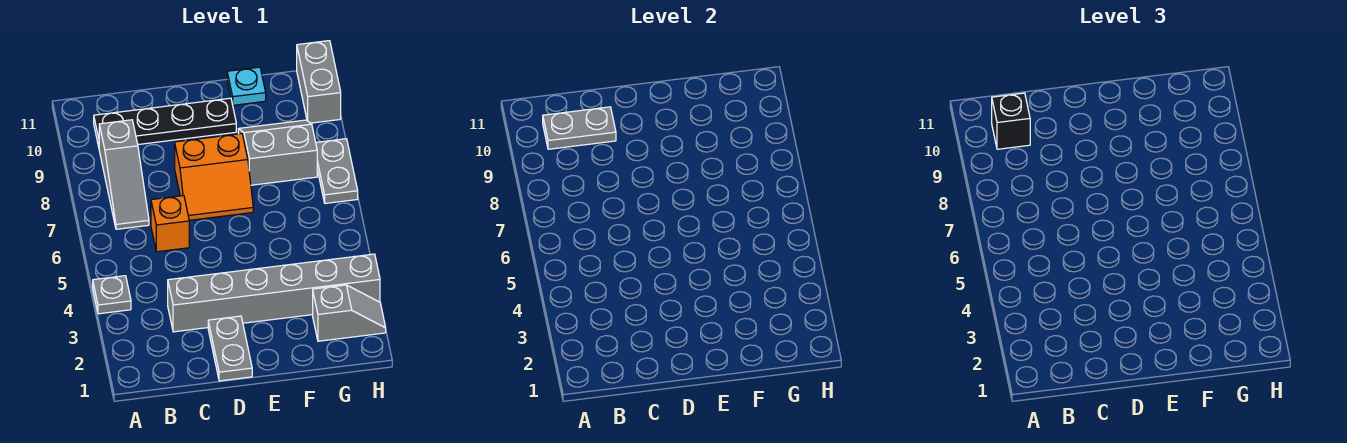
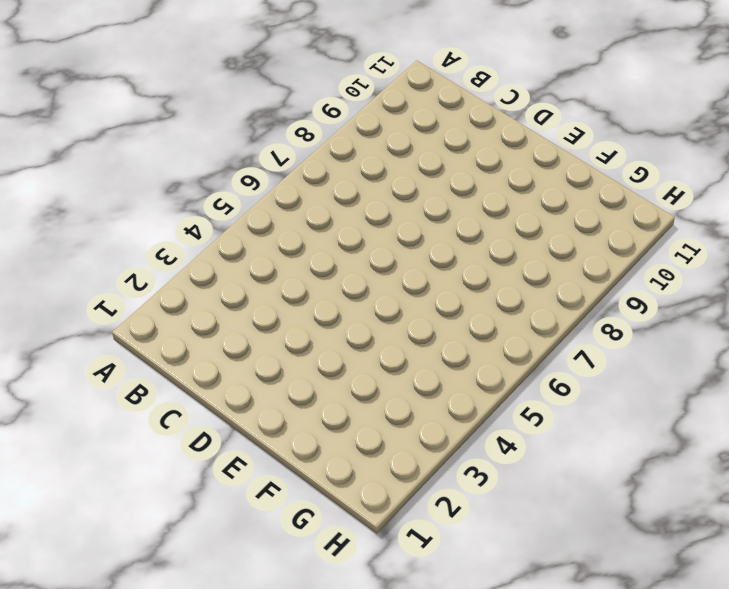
none -> grey 1x1 plate [93,276,131,314]
none -> grey 1x3 slope [99,120,149,229]
none -> black 1x4 plate [94,98,236,147]

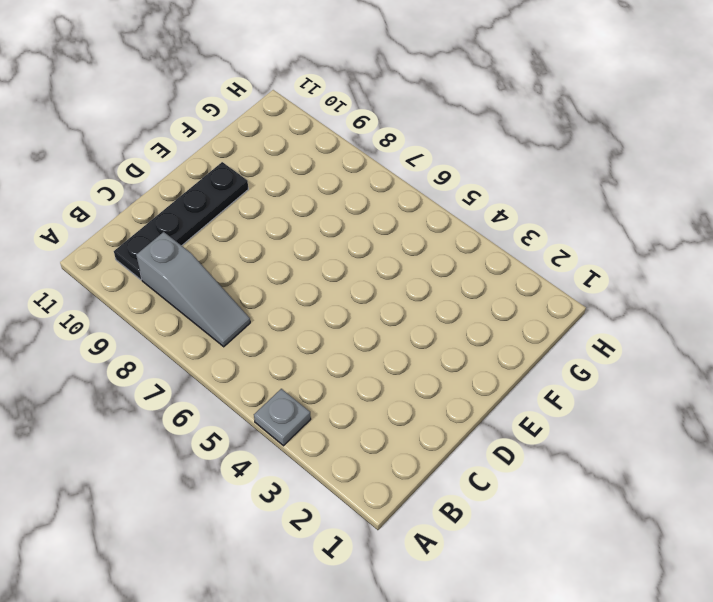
none -> grey 1x6 brick [168,254,380,332]
none -> orange 1x1 brick [151,196,189,252]
none -> grey 1x2 plate [208,316,252,381]

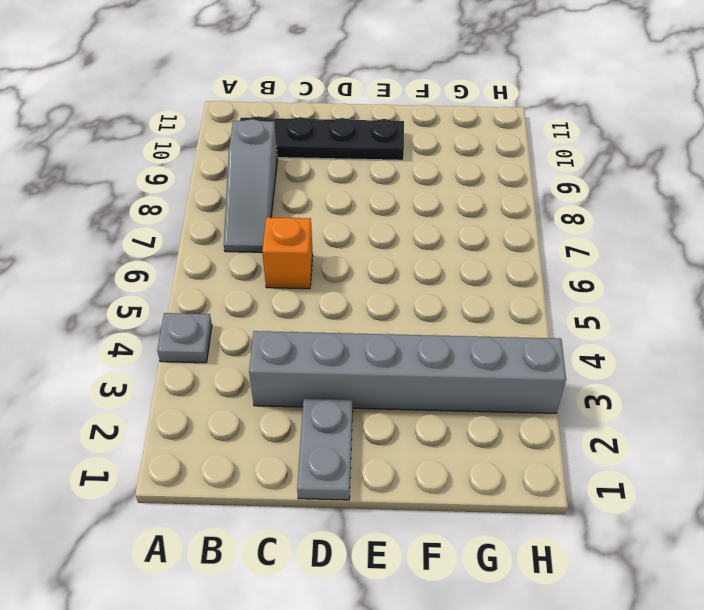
none -> orange 2x2 slope [175,134,253,220]
none -> grey 2x2 slope [238,120,317,185]
none -> cyan 1x1 plate [227,67,266,105]

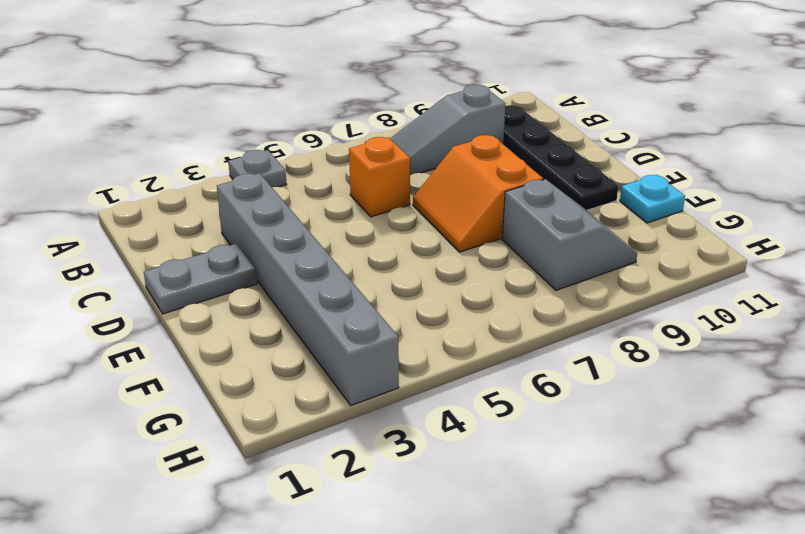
none -> grey 1x2 slope [313,285,386,341]
none -> grey 1x2 plate [316,139,358,203]
none -> grey 1x2 brick [297,41,341,123]

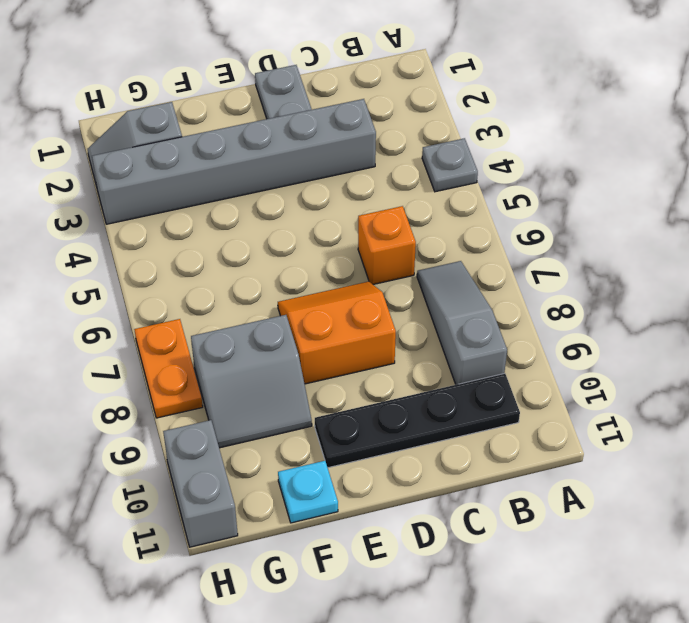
orange 1x2 plate [134,319,203,418] -> grey 1x2 plate [316,139,358,203]
none -> grey 1x2 plate [543,107,616,149]
none -> black 1x1 brick [992,93,1030,149]

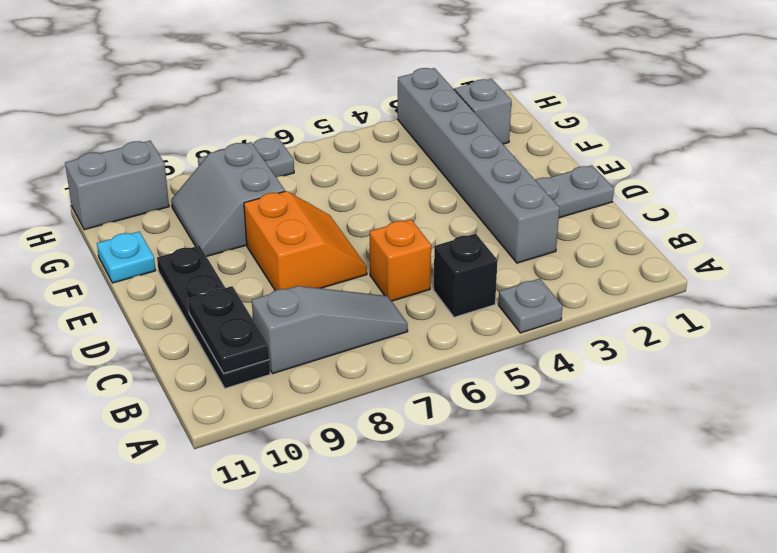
black 1x1 brick [433,234,498,317] -> black 1x1 brick moved to [992,93,1030,149]
black 1x2 plate [188,286,269,373] -> grey 1x2 plate [543,107,616,149]

